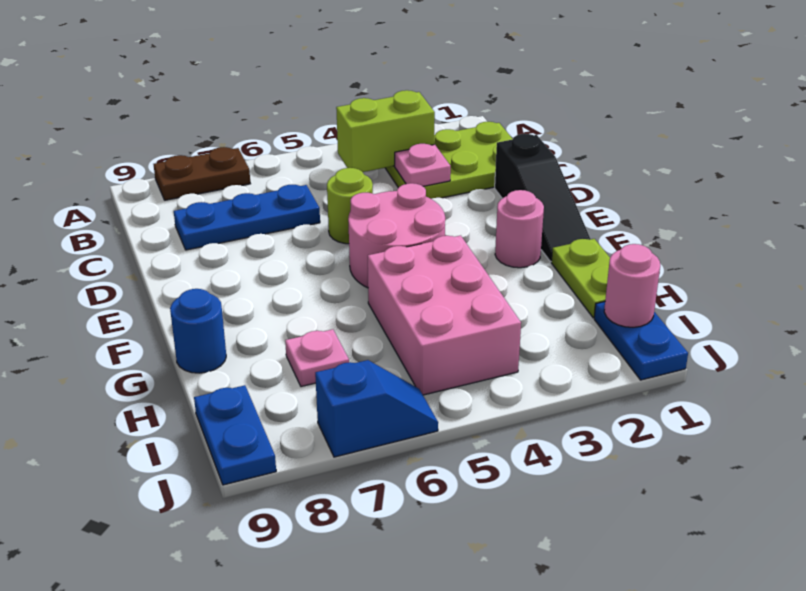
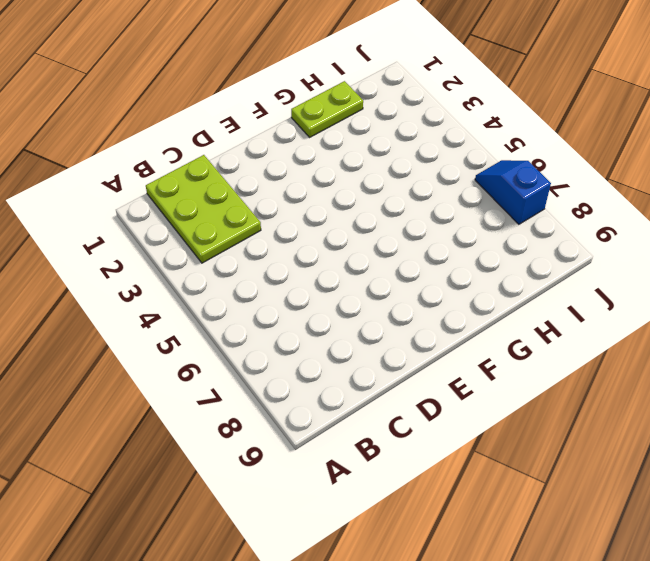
none -> brown 1x2 plate [154,147,250,200]
none -> blue 1x3 plate [174,184,320,250]
none -> black 1x3 slope [495,134,590,262]

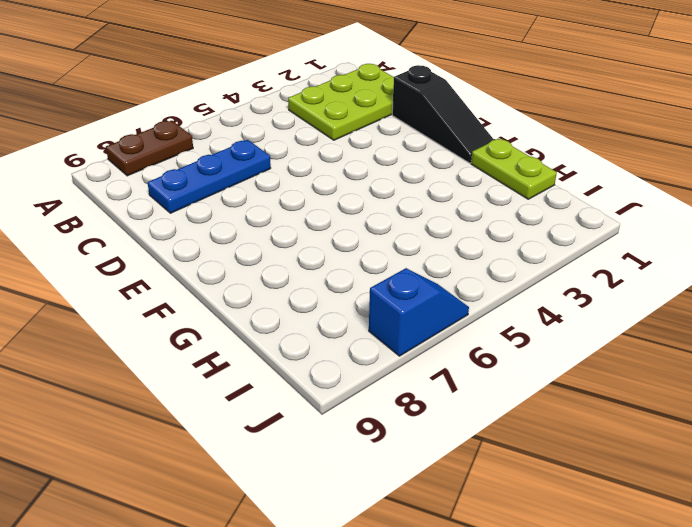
none -> lime 1x1 round brick [327,168,373,244]
none -> pink 2x2 round brick [348,183,445,288]
none -> pink 1x1 round brick [495,190,544,268]

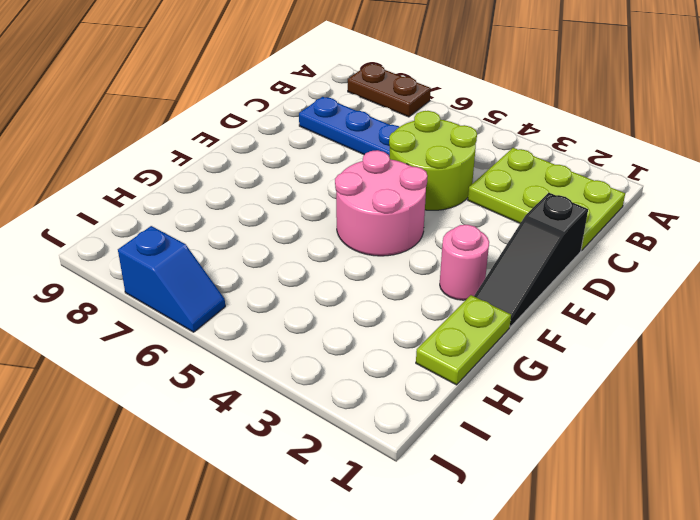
lime 2x2 round brick [389,111,477,210] -> lime 1x1 round brick [327,168,373,244]
none -> pink 2x3 brick [368,236,521,395]
none -> blue 1x1 round brick [170,289,226,373]
none -> pink 1x1 plate [285,329,349,387]

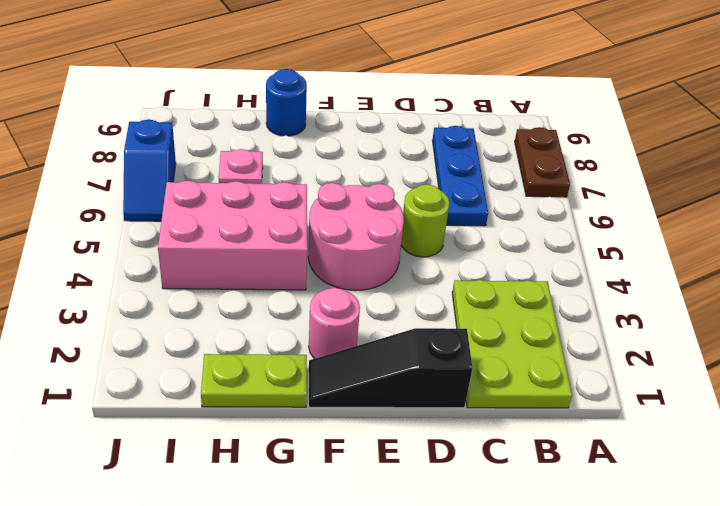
none -> blue 1x2 plate [594,302,688,380]
none -> blue 1x2 plate [194,385,276,485]
none -> lime 1x2 brick [336,90,435,172]

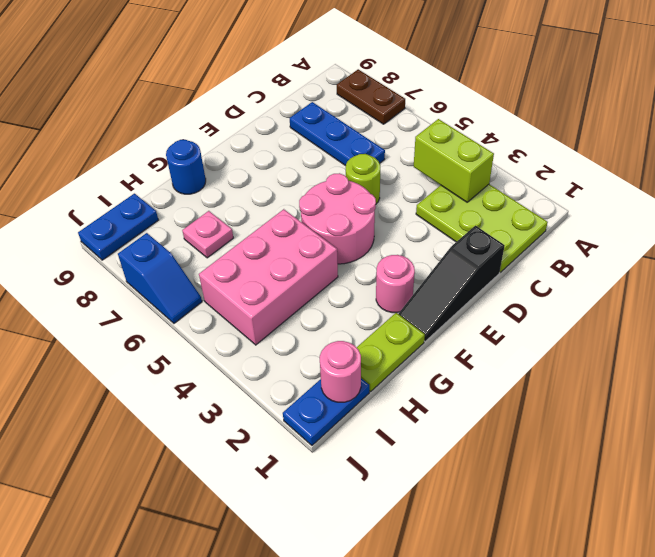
none -> pink 1x1 plate [395,144,451,186]

